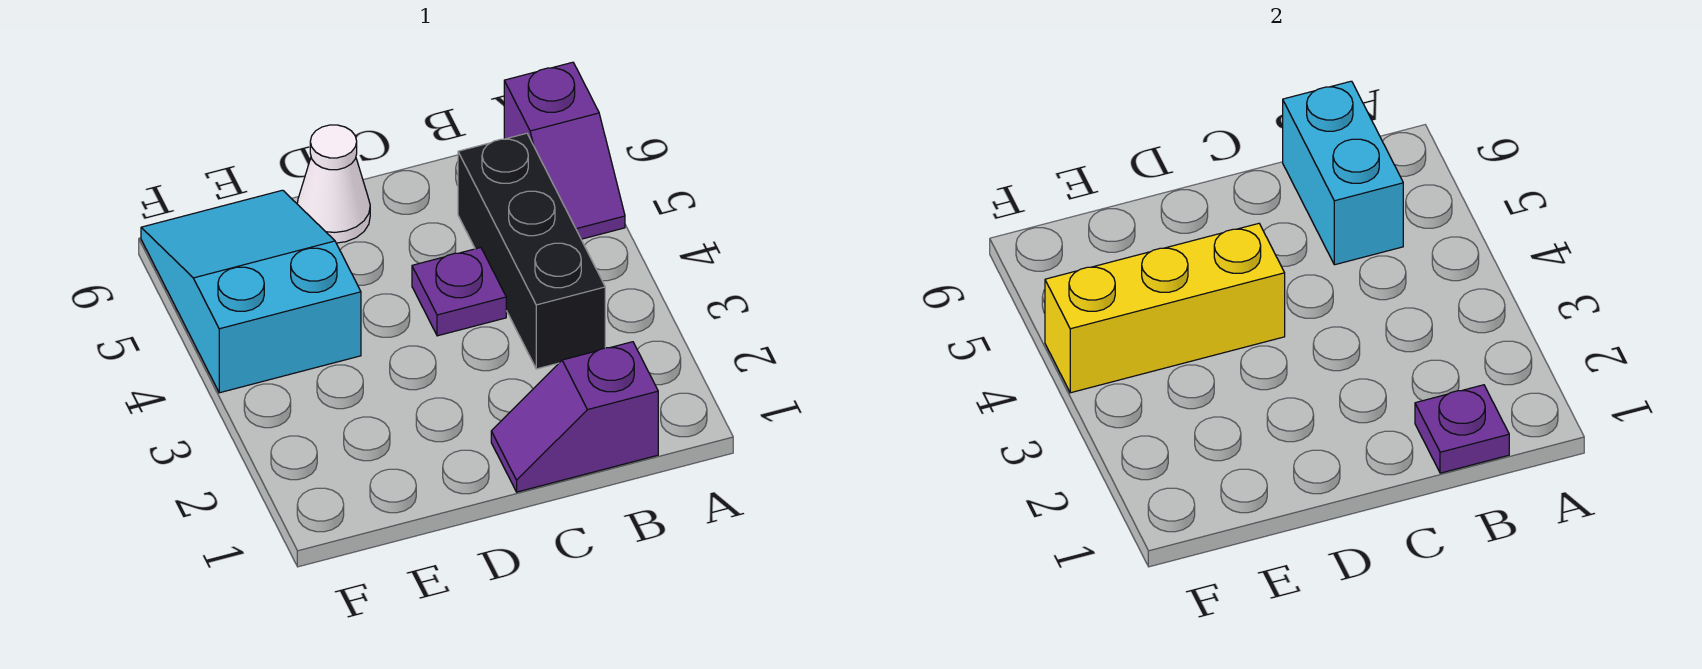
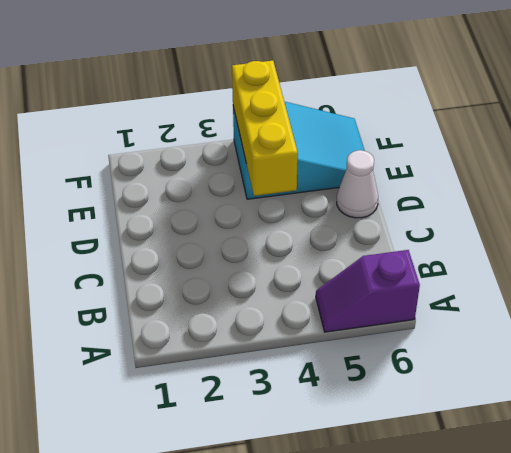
none -> purple 1x2 slope [491,342,658,492]
none -> black 1x3 brick [458,133,605,369]

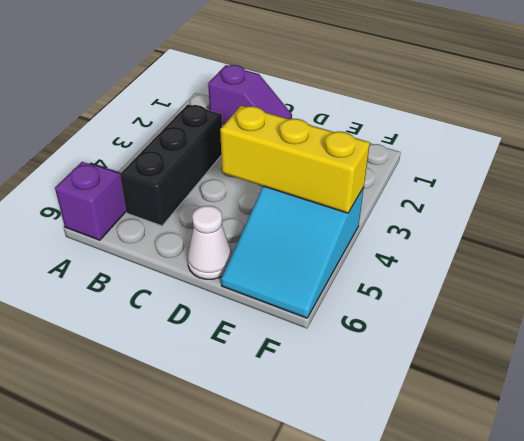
none -> purple 1x1 plate [412,248,506,336]
none -> purple 1x1 plate [1415,385,1509,473]

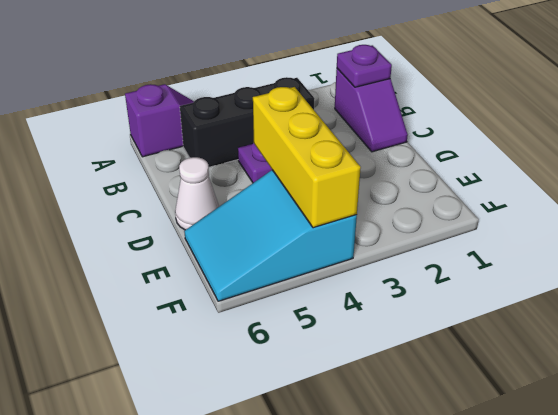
none -> cyan 1x2 brick [1283,81,1403,265]

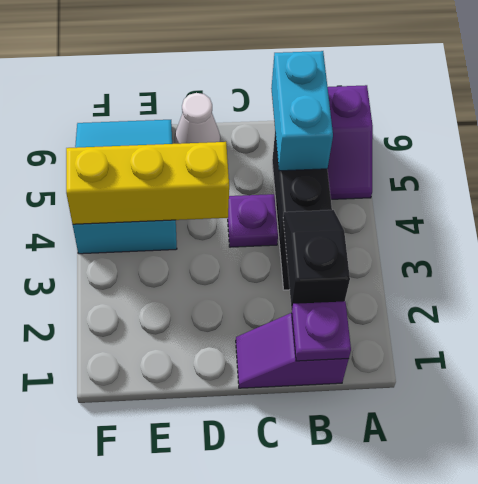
black 1x2 slope [283,210,350,310] -> none

